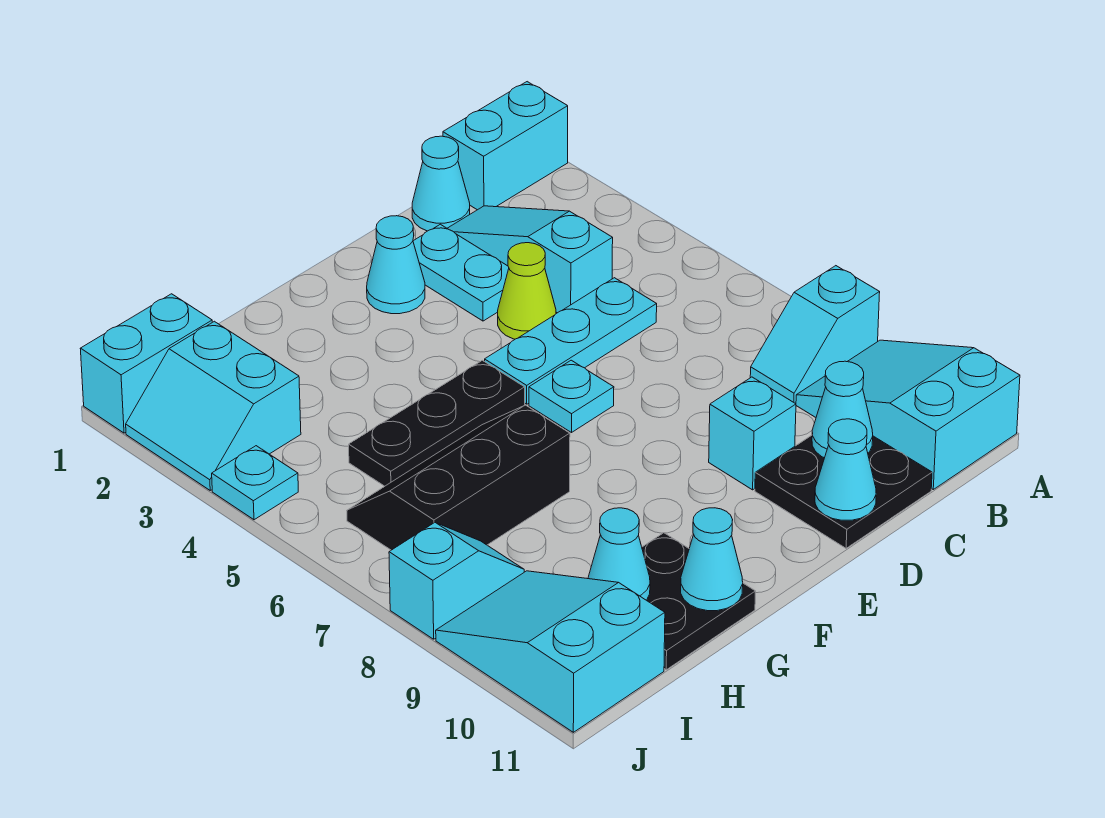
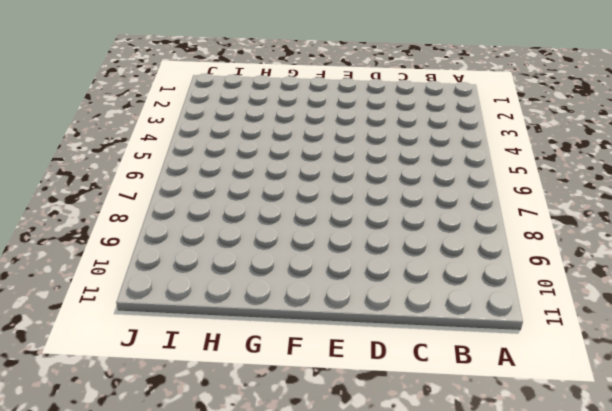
none -> cyan 1x2 brick [443,82,568,210]
none -> cyan 1x2 slope [750,266,880,403]
none -> cyan 2x3 slope [796,340,1020,489]

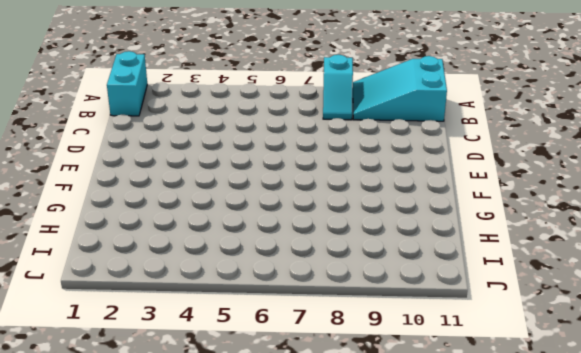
none -> cyan 1x1 cone [412,136,470,231]
none -> cyan 1x3 slope [447,206,613,313]
none -> cyan 1x3 plate [485,278,657,404]

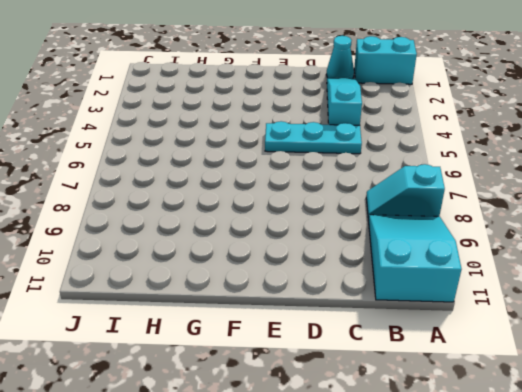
none -> black 2x2 plate [755,435,932,548]
none -> cyan 1x2 plate [413,224,509,321]
none -> lime 1x1 cone [498,243,556,339]

